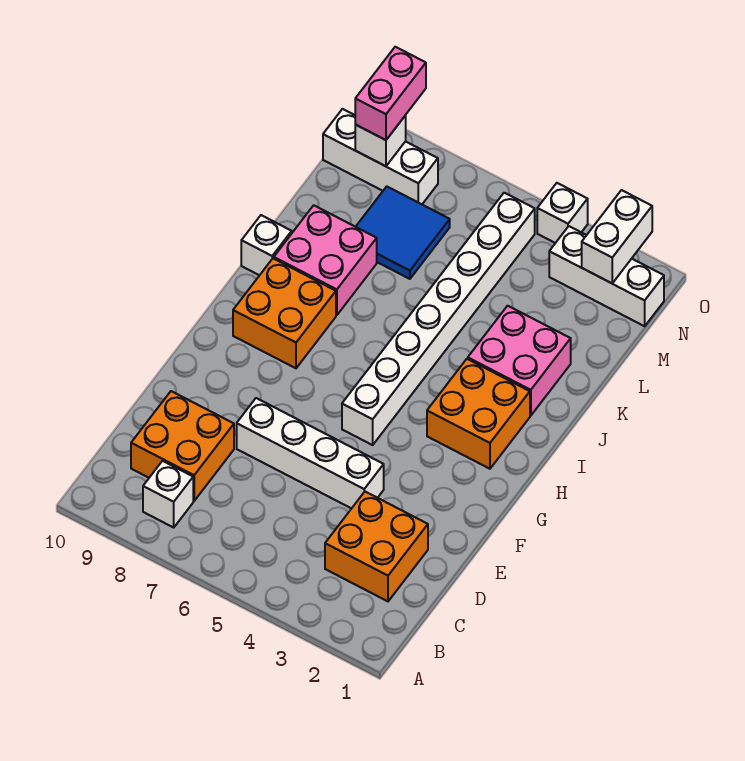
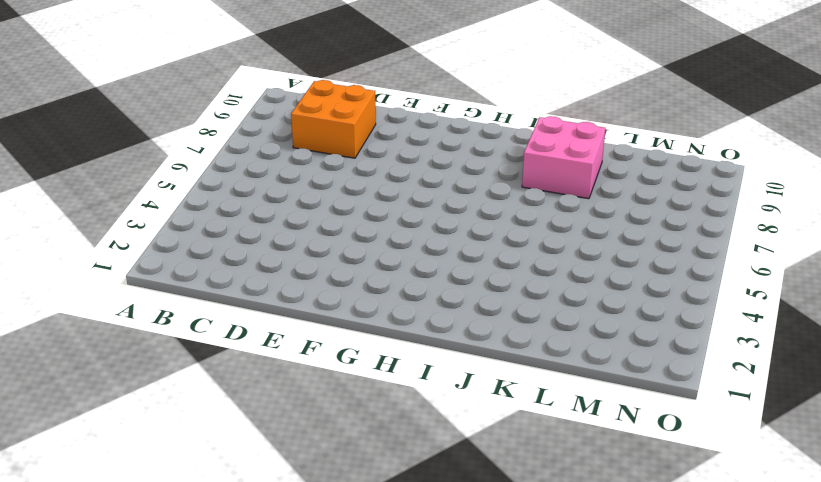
none -> white 1x1 brick [143,461,193,527]
none -> orange 2x2 brick [325,492,428,601]
none -> white 1x4 brick [237,398,384,509]

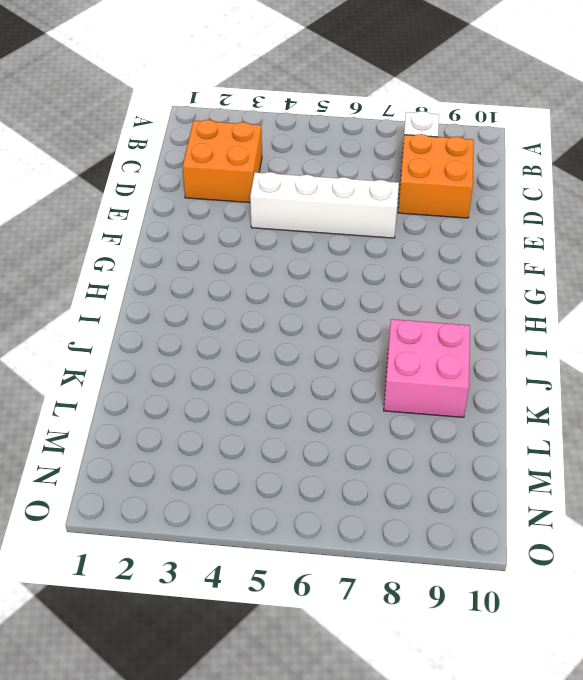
none -> white 1x8 brick [342,193,535,445]
none -> orange 2x2 brick [427,359,530,469]
none -> orange 2x2 brick [233,258,336,368]

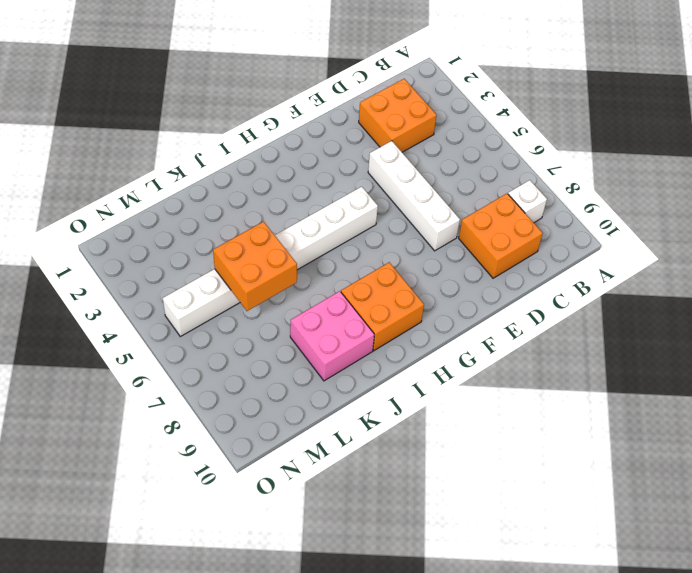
orange 2x2 brick [213,222,297,311] -> orange 2x2 brick moved to [427,359,530,469]
none -> pink 2x2 brick [468,306,571,416]
none -> white 1x1 brick [241,215,292,275]
none -> blue 2x2 tile [356,187,450,279]

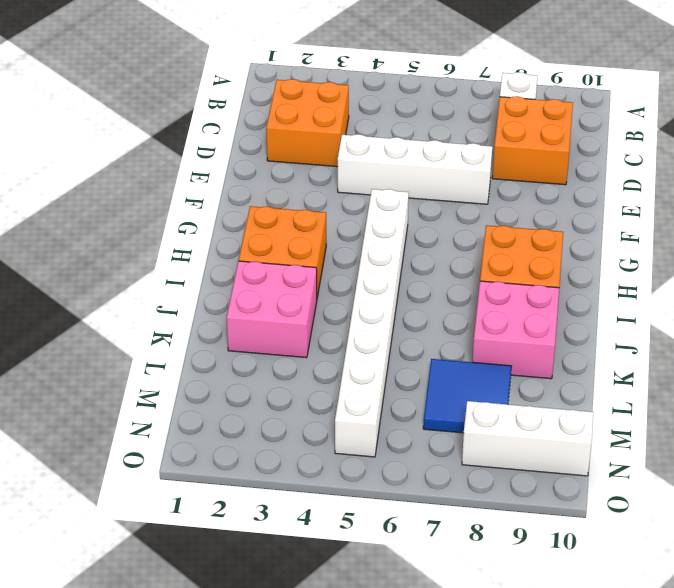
none -> white 1x1 brick [241,215,292,275]
none -> white 1x3 brick [549,226,664,326]
none -> white 1x1 brick [537,183,588,243]

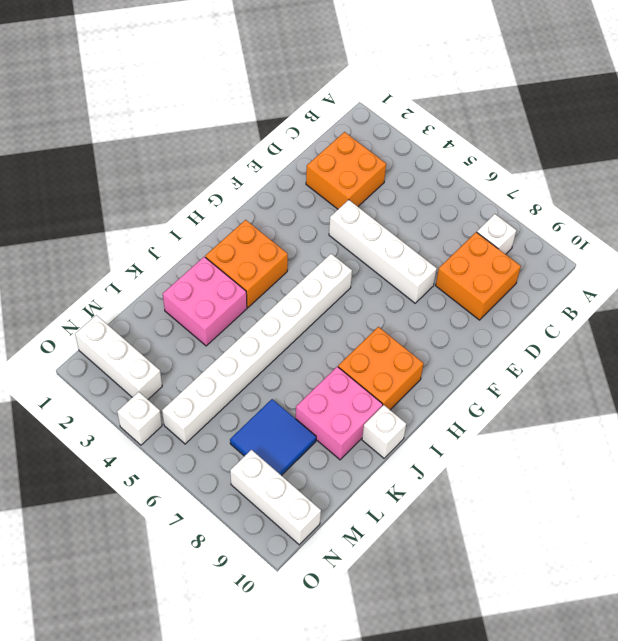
none -> white 1x2 brick [582,190,652,283]
none -> white 1x1 brick [355,116,406,166]
none -> pink 1x2 brick [355,47,426,140]

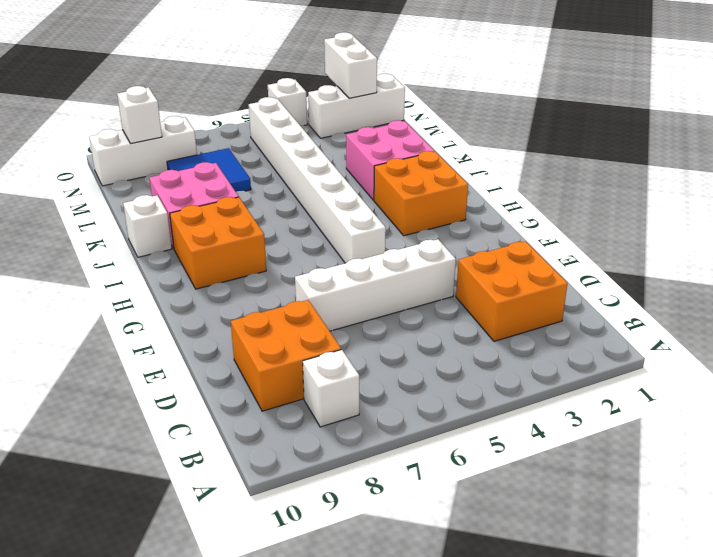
none -> pink 1x2 brick [355,47,426,140]

